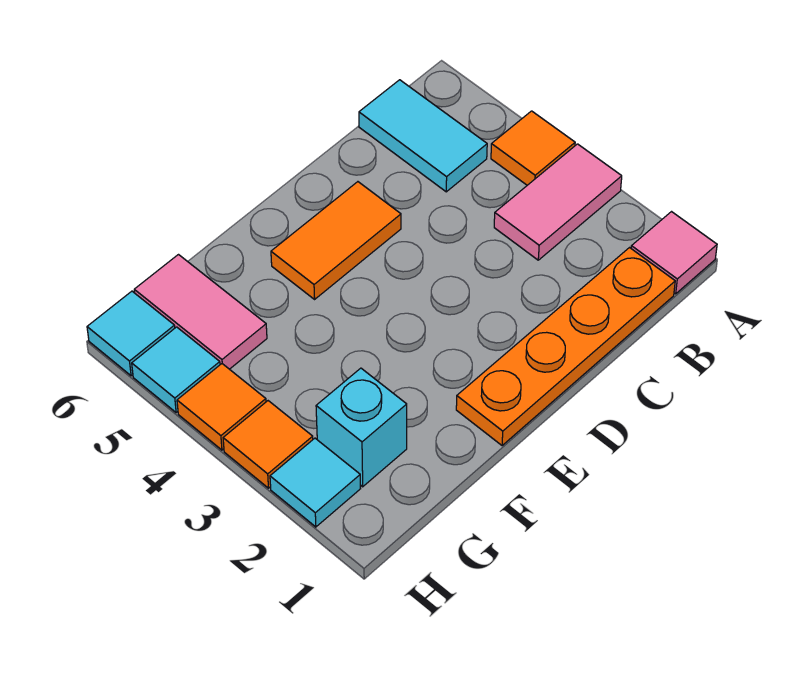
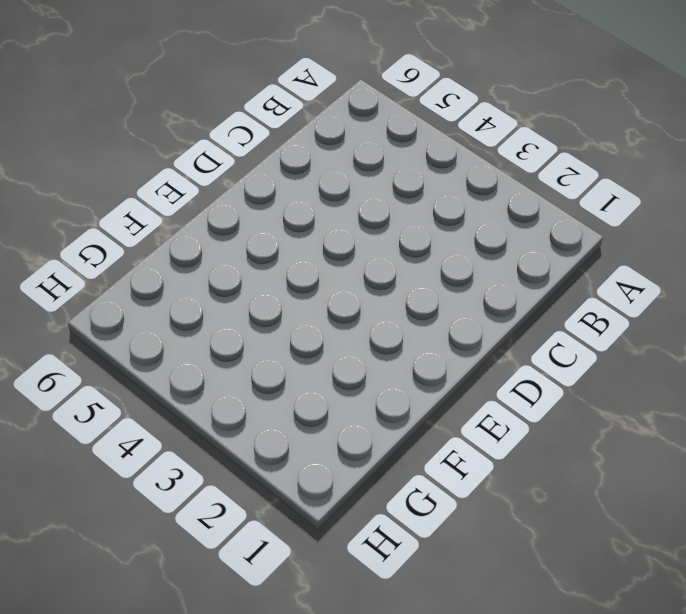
none -> pink 1x1 tile [631,212,717,294]
none -> pink 1x2 tile [494,144,622,260]
none -> orange 1x1 tile [491,111,575,185]

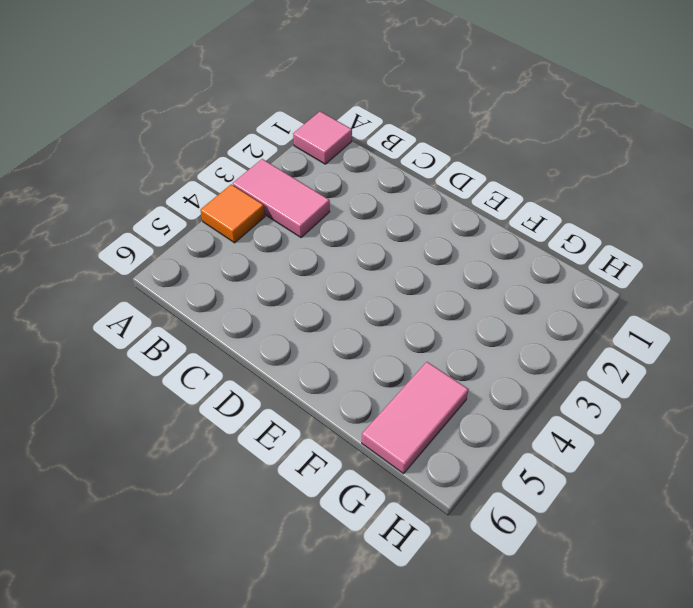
none -> orange 1x4 plate [456,248,675,446]
none -> cyan 1x2 tile [359,80,487,192]
none -> orange 1x2 tile [271,182,401,299]

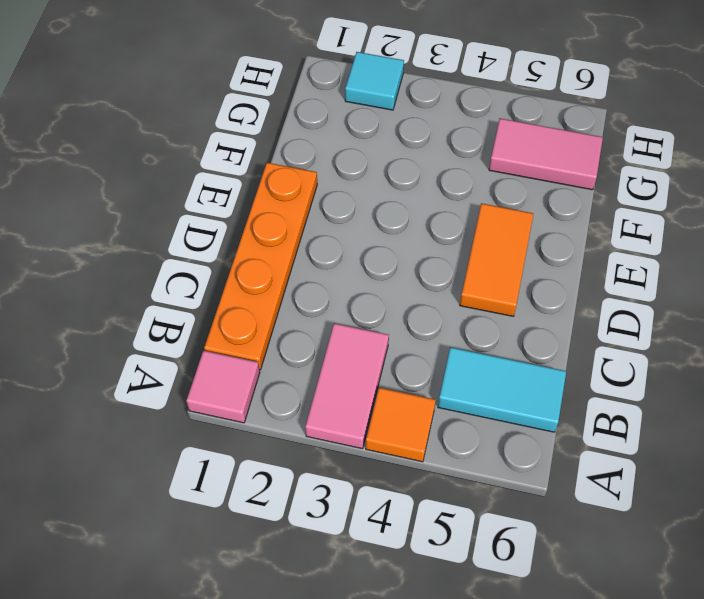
none -> cyan 1x1 brick [316,368,407,487]
none -> orange 1x1 tile [223,401,313,488]
none -> orange 1x1 tile [177,364,266,450]

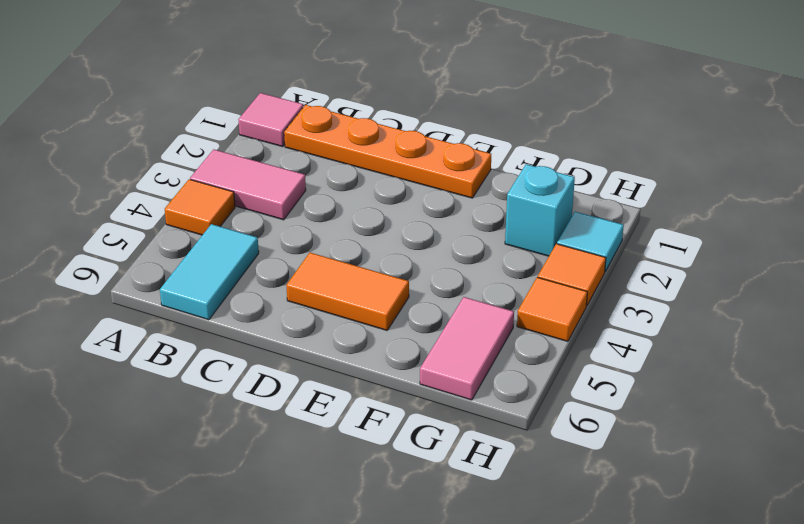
none -> cyan 1x1 tile [132,327,220,413]
none -> cyan 1x1 tile [87,291,175,376]

